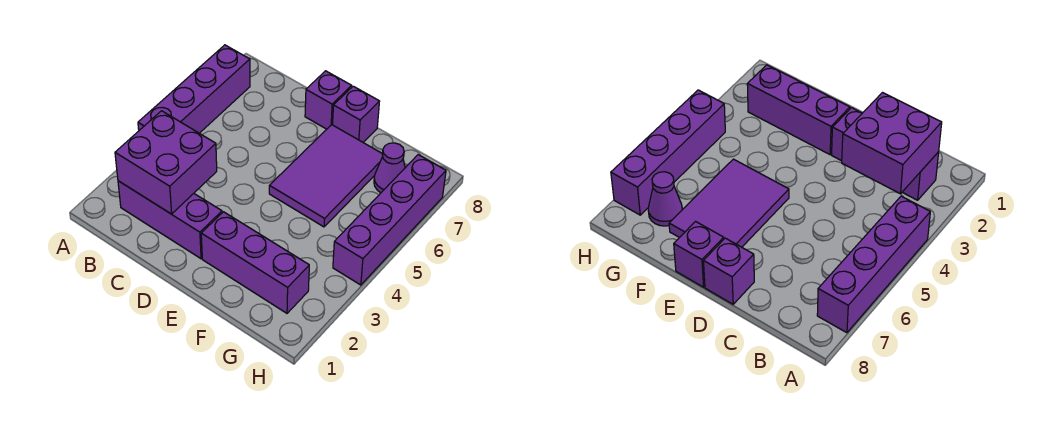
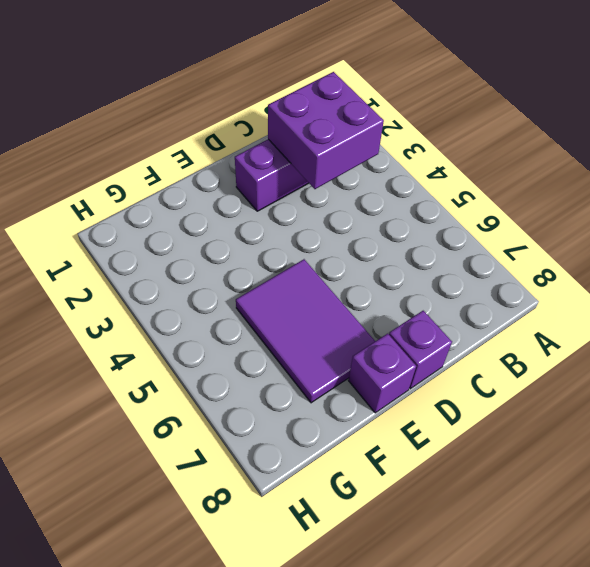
none -> purple 1x4 brick [138,45,250,133]
none -> purple 1x3 brick [201,212,309,313]

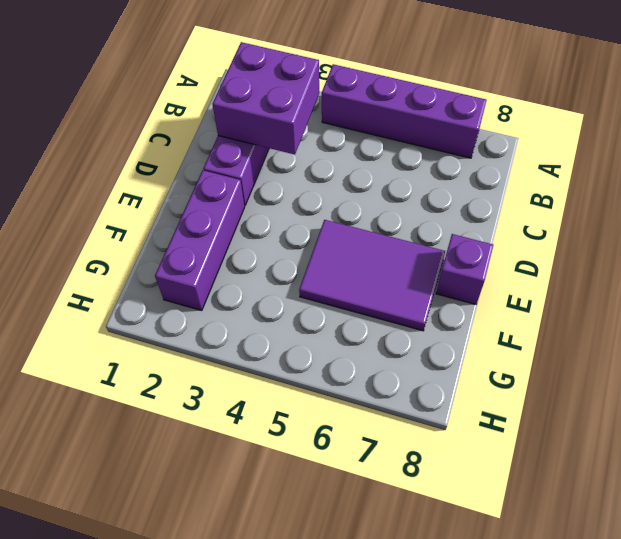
none -> purple 1x1 brick [305,71,352,129]
none -> purple 1x1 cone [374,143,405,193]

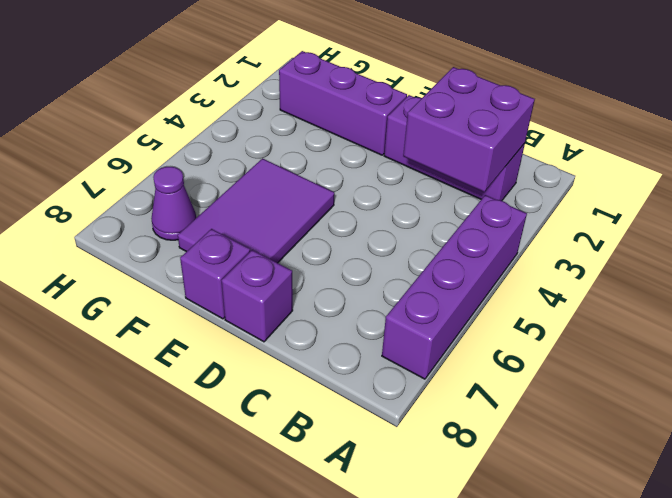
none -> purple 1x4 brick [333,155,446,285]

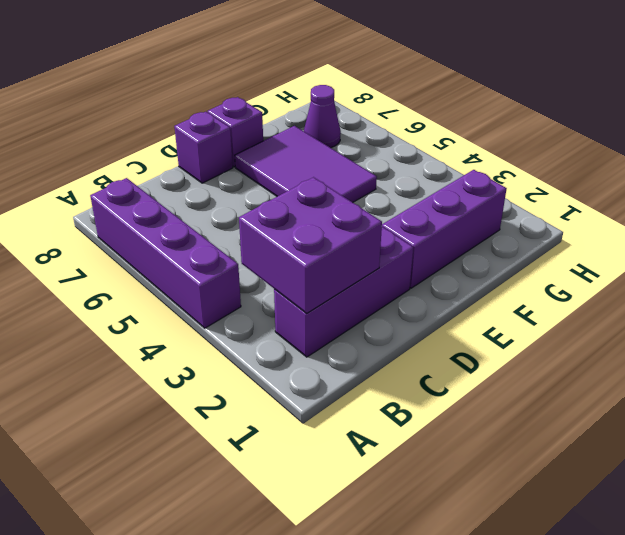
none -> purple 1x4 brick [333,155,446,285]

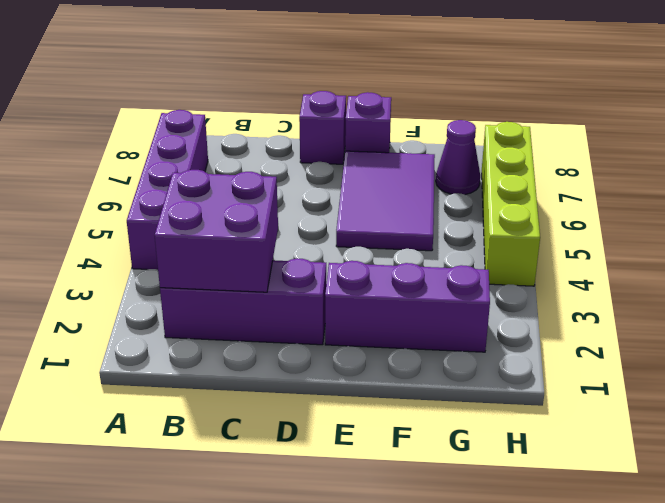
lime 1x4 brick [482,122,540,286] -> purple 1x4 brick [333,155,446,285]

